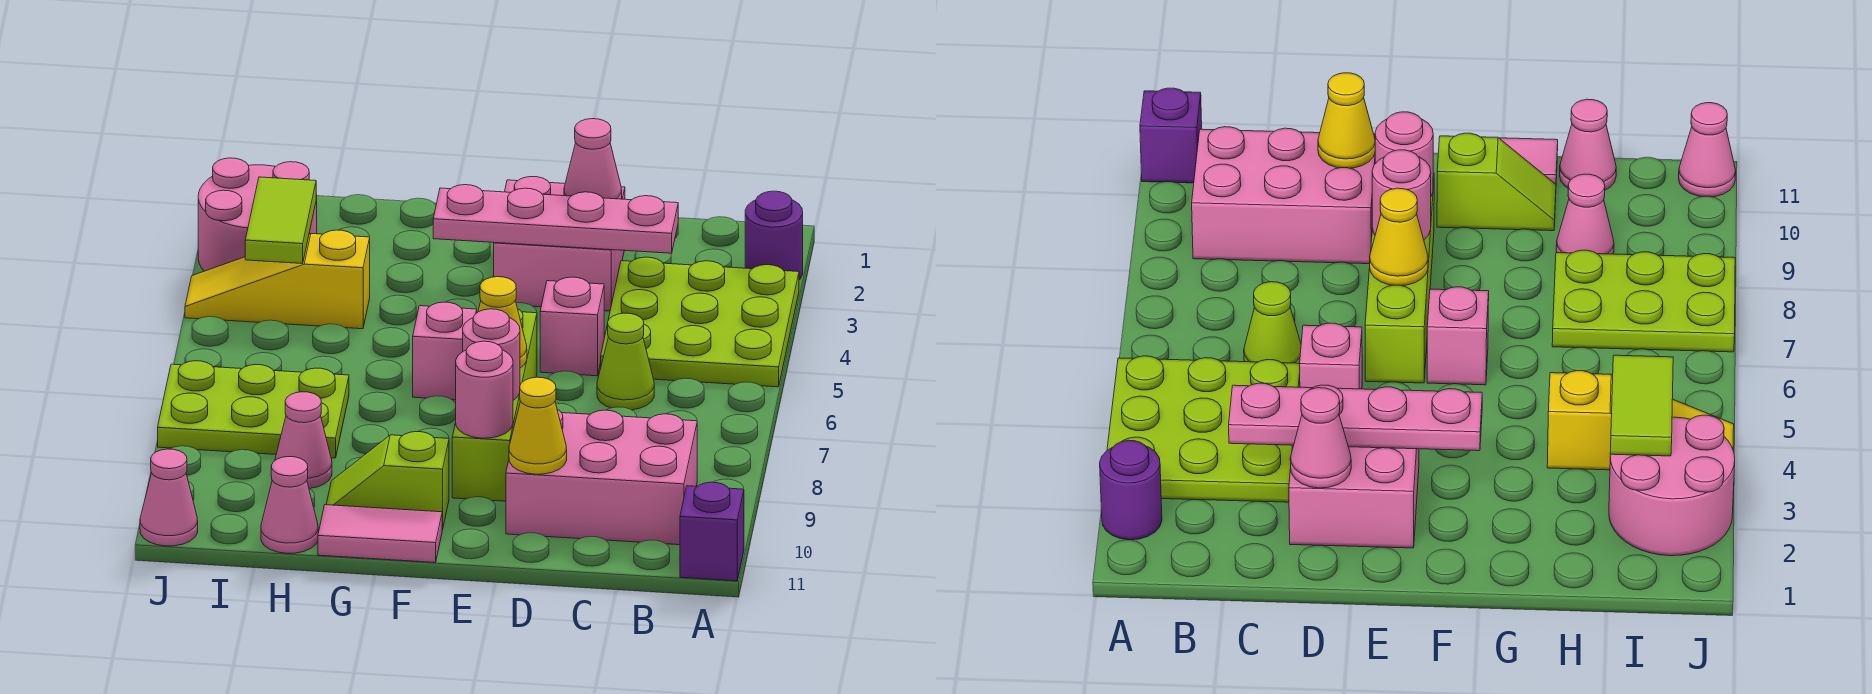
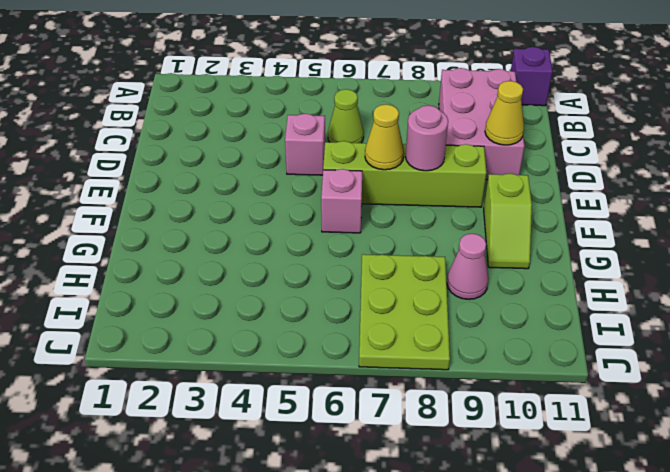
none -> purple 1x1 round brick [745,191,803,280]
none -> lime 3x3 plate [601,257,799,387]
none -> pink 2x2 brick [494,177,625,311]

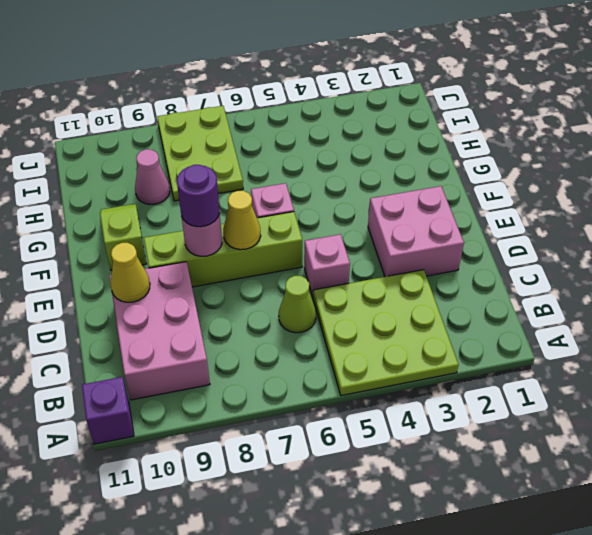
purple 1x1 round brick [177,165,220,227] -> purple 1x1 round brick moved to [745,191,803,280]
none -> pink 1x2 tile [318,505,442,562]
none -> yellow 1x3 slope [185,230,370,329]
none -> pink 1x1 cone [261,457,318,553]

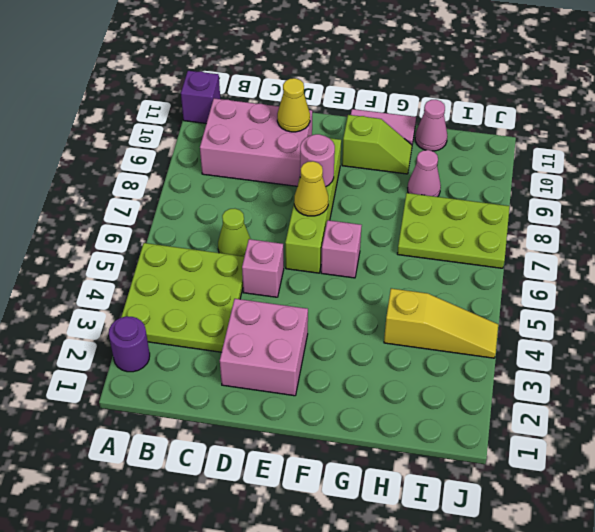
none -> pink 2x2 round brick [198,158,317,271]
none -> pink 1x1 cone [140,449,198,546]
none -> pink 1x4 plate [433,185,678,253]

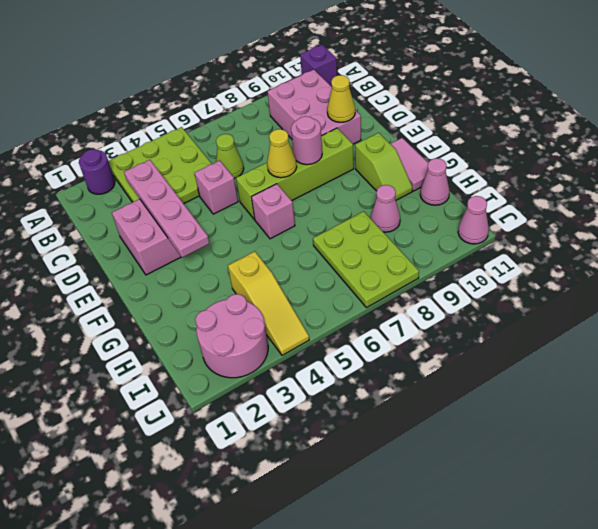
none -> pink 1x1 cone [564,119,622,199]
none -> pink 1x1 round brick [456,341,513,438]
none -> lime 1x2 tile [245,177,316,264]

